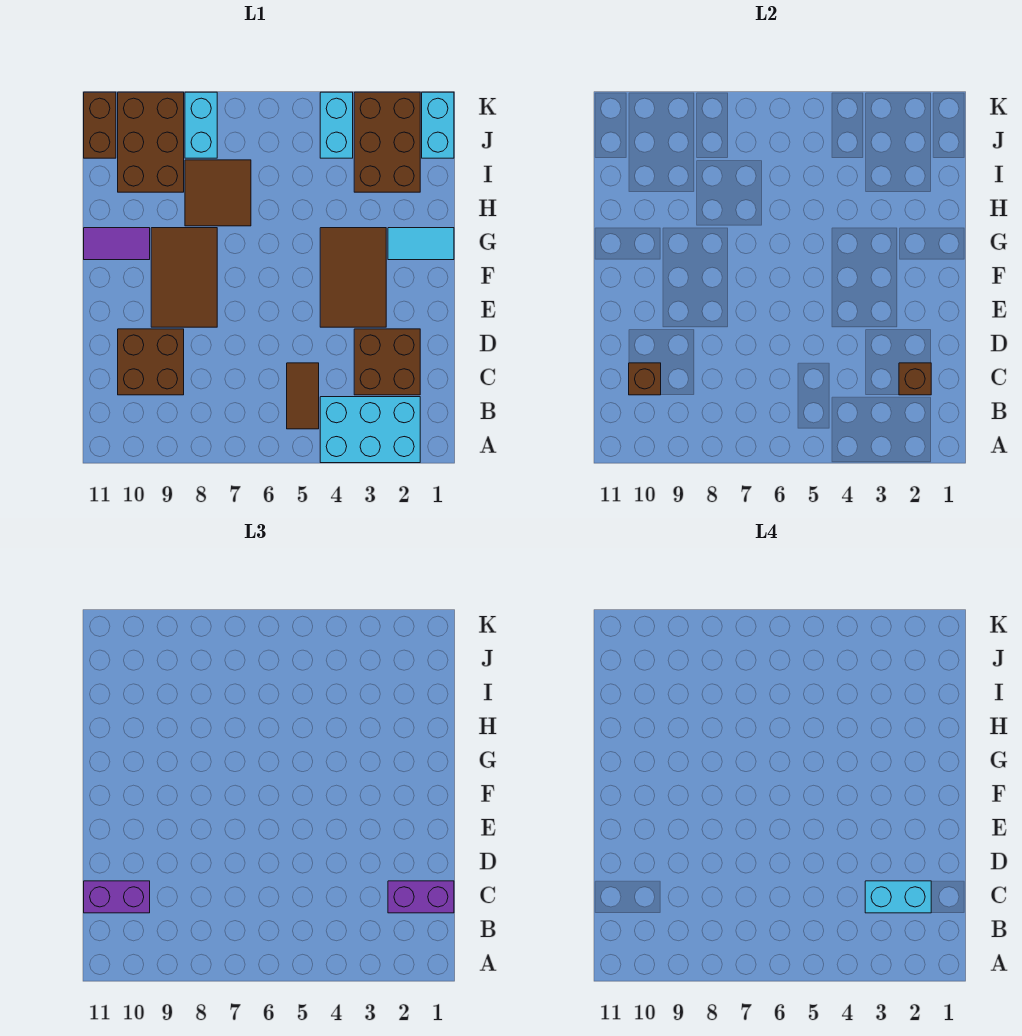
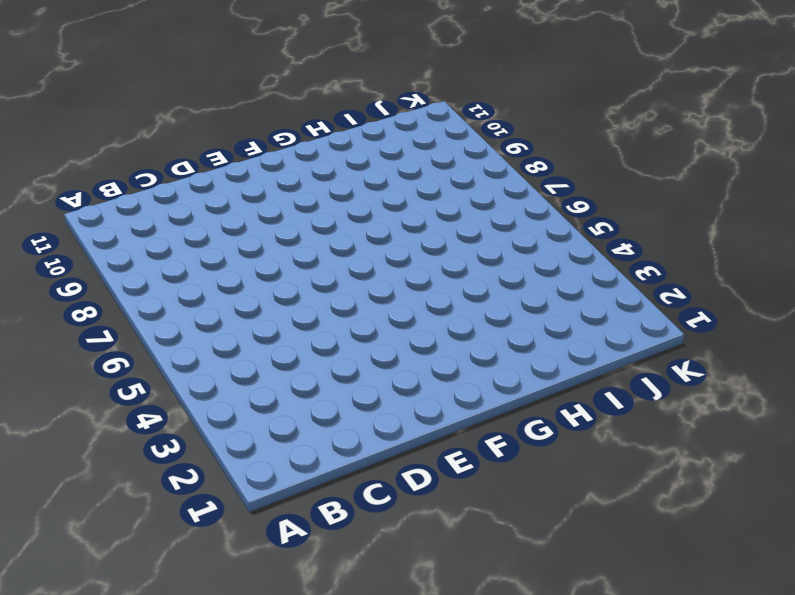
none -> cyan 2x3 brick [320,397,420,463]
none -> brown 1x2 tile [287,363,319,429]
none -> brown 2x2 brick [354,329,420,395]

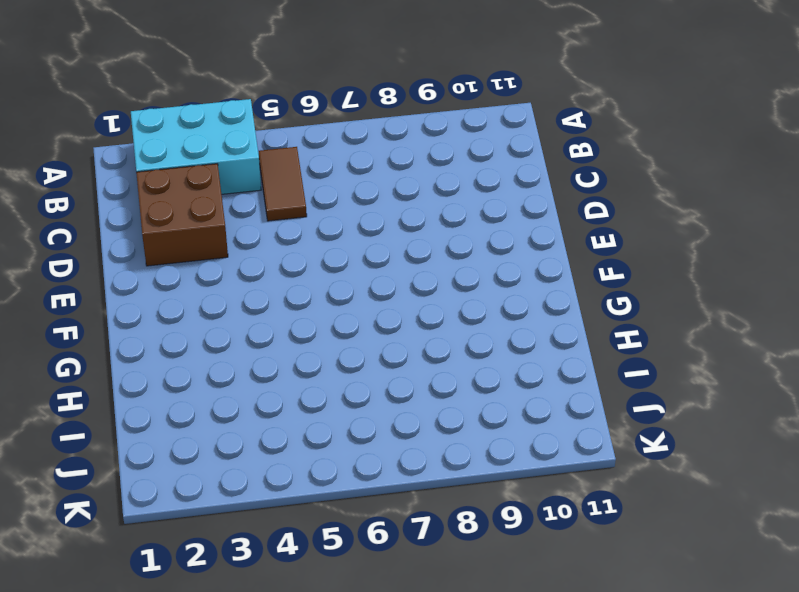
none -> brown 2x2 brick [118,329,184,395]
none -> brown 2x3 tile [320,228,386,327]
none -> brown 2x3 tile [151,228,217,327]

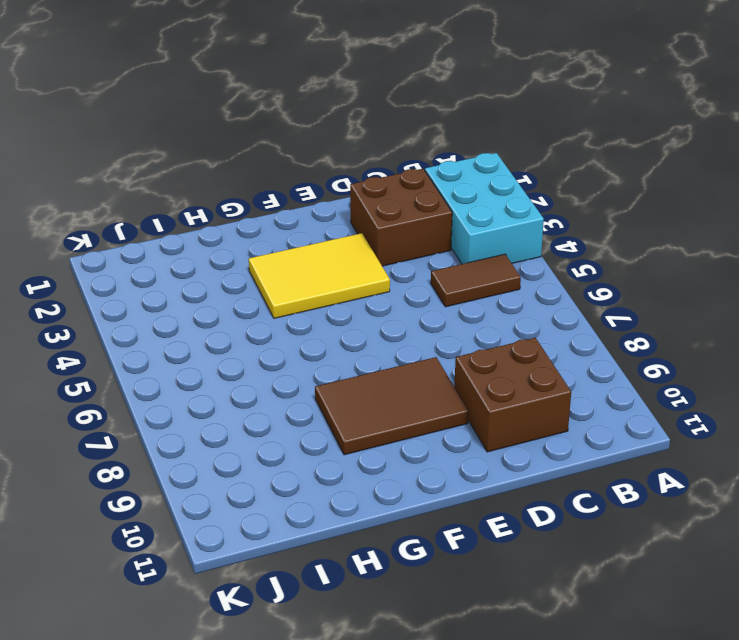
yellow 2x3 tile [249,233,390,318] -> brown 2x3 tile [320,228,386,327]
none -> cyan 1x2 tile [388,228,454,260]
none -> purple 1x2 tile [84,228,150,260]
none -> brown 2x2 tile [185,160,251,226]

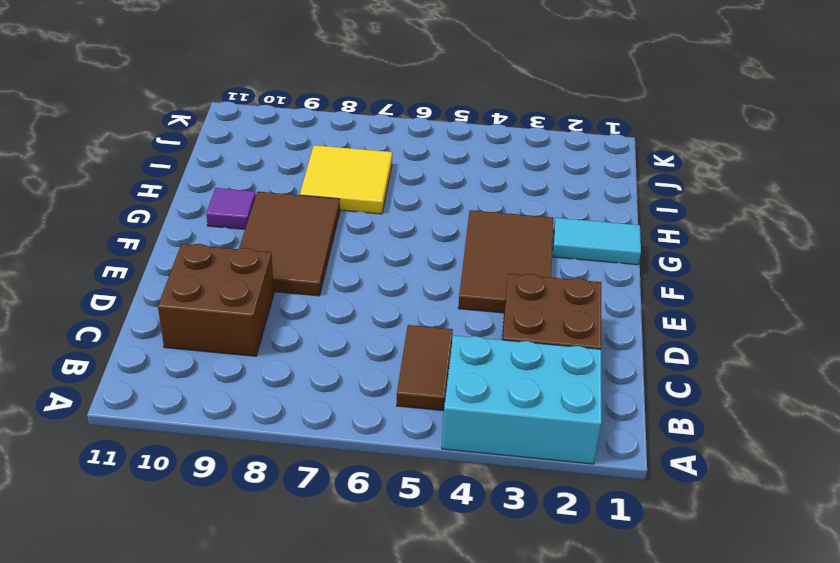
purple 1x1 tile [206,188,256,229] -> purple 1x2 tile [84,228,150,260]
yellow 2x2 tile [300,145,392,214] -> brown 2x2 tile [185,160,251,226]
none -> brown 2x3 brick [354,92,420,192]
none -> brown 2x3 brick [118,92,184,192]
none -> cyan 1x2 brick [422,92,454,158]

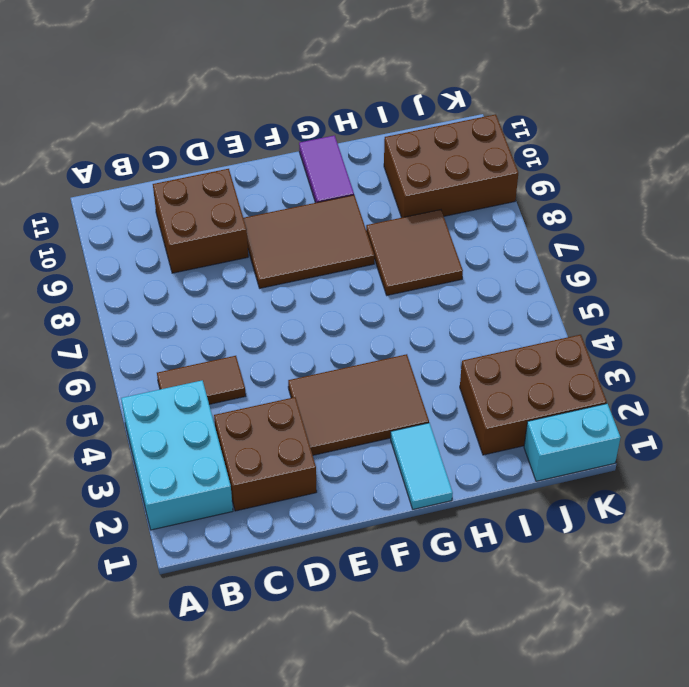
none -> cyan 1x2 brick [320,92,353,158]
none -> cyan 1x2 brick [185,92,217,158]
none -> brown 1x2 brick [84,92,116,158]

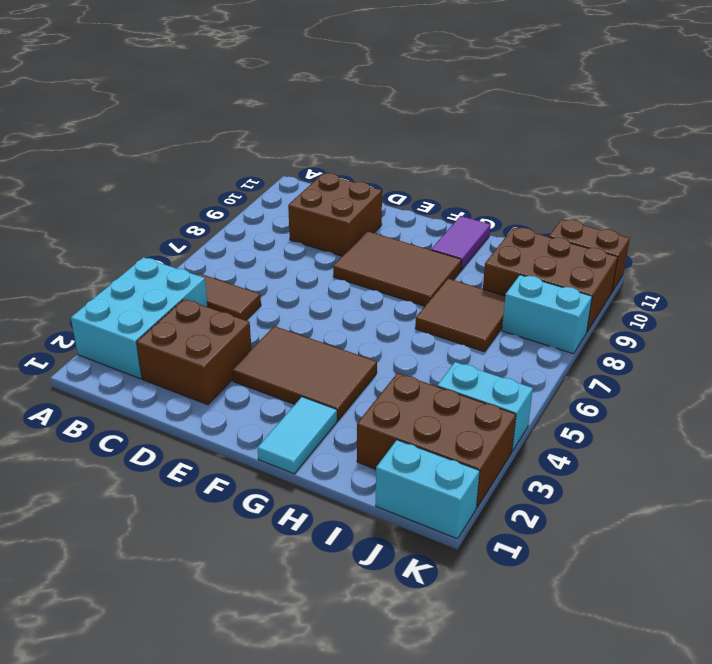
none -> brown 1x1 brick [899,363,931,395]
none -> brown 1x1 brick [629,363,661,395]
none -> purple 1x2 brick [388,881,454,913]

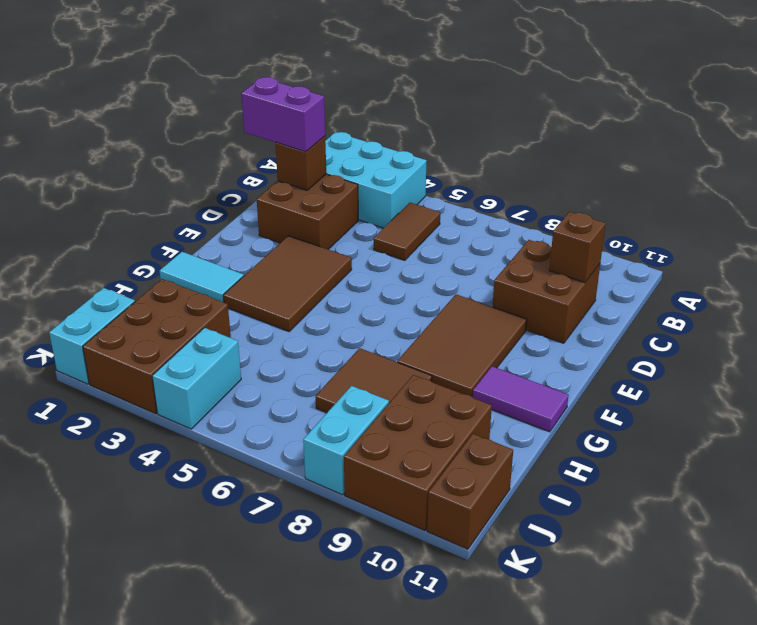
none -> purple 1x2 brick [84,881,150,913]
none -> cyan 1x2 brick [865,881,931,913]

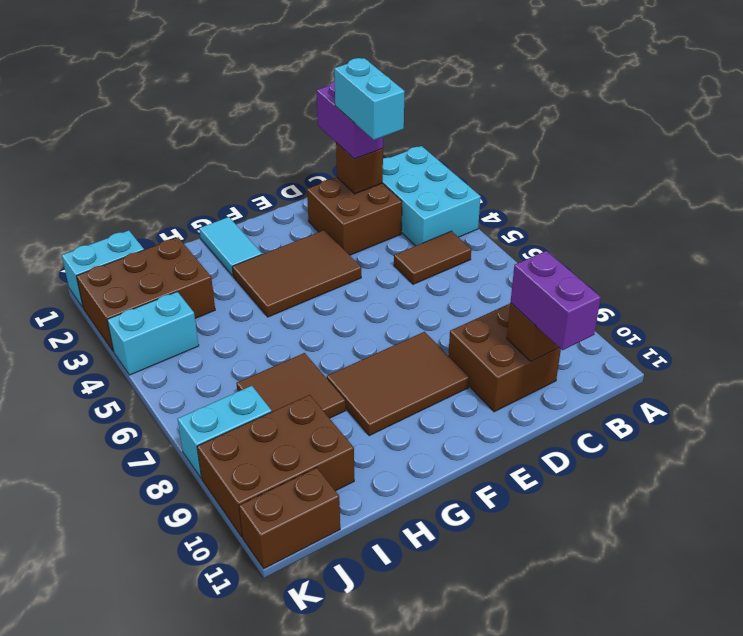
none -> purple 1x2 tile [84,228,150,260]

